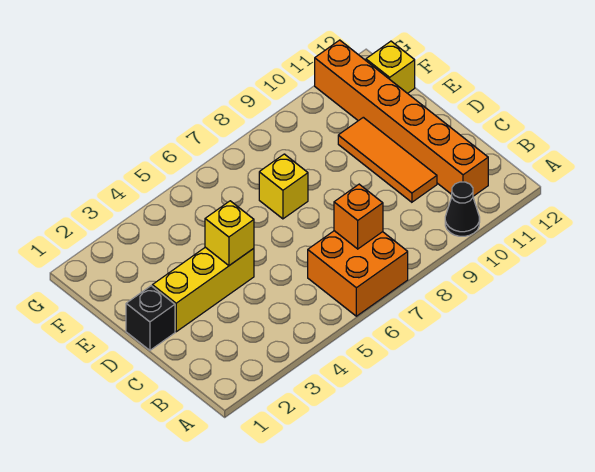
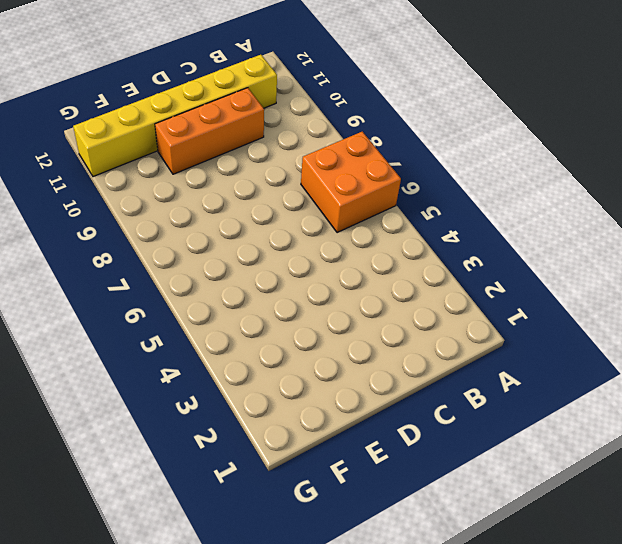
yellow 1x6 brick [73,55,277,177] -> orange 1x6 brick [315,40,488,196]
orange 1x3 brick [155,88,264,174] -> orange 1x3 tile [338,117,437,202]
none -> black 1x1 cone [445,182,480,236]
none -> black 1x1 brick [126,286,175,350]

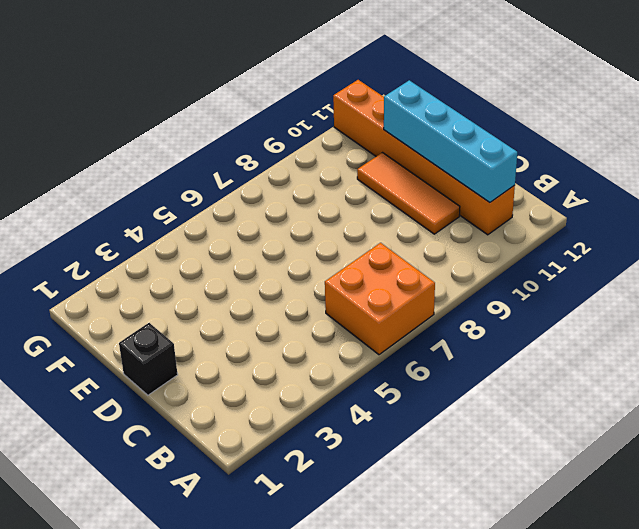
cyan 1x4 brick [384,80,517,202] -> none
none -> black 1x1 cone [445,182,480,236]
none -> yellow 1x3 brick [152,247,254,332]

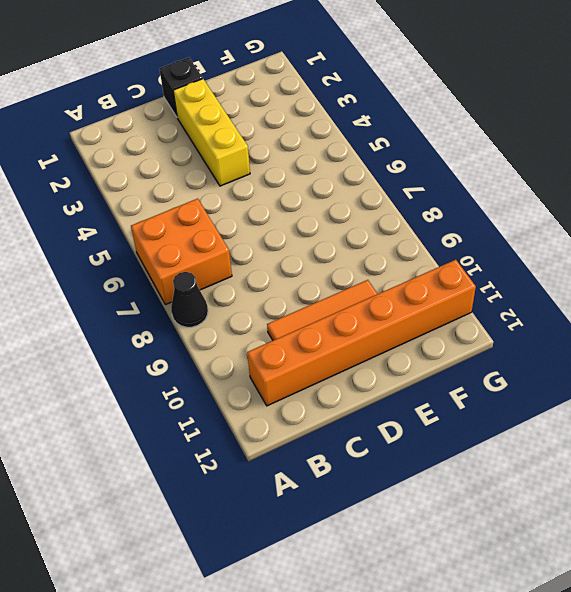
black 1x1 cone [171,272,208,327] -> black 1x1 cone moved to [445,182,480,236]
none -> yellow 1x1 brick [259,154,308,219]
none -> yellow 1x1 brick [366,41,415,93]

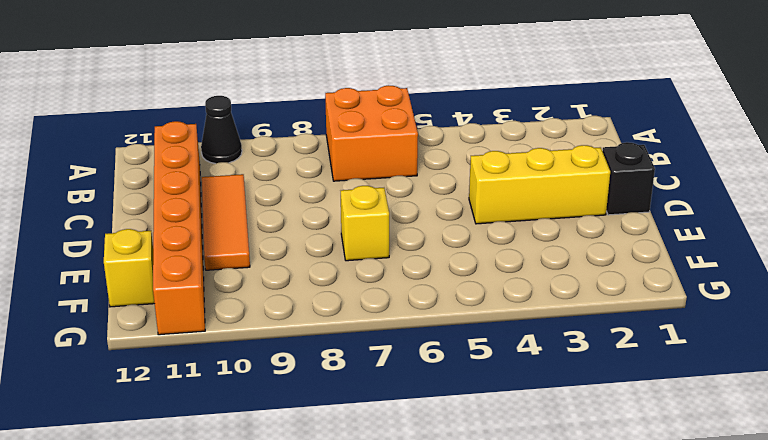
none -> orange 1x1 brick [334,184,383,249]
none -> yellow 1x1 brick [205,201,254,266]

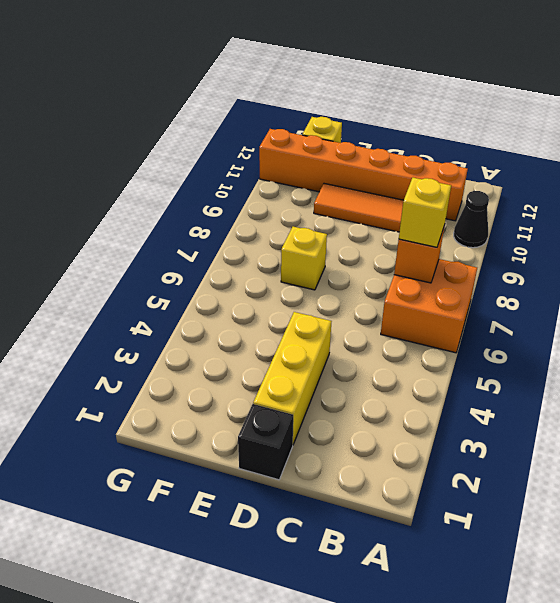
yellow 1x1 brick [399,178,451,247] -> yellow 1x1 brick moved to [205,201,254,266]

